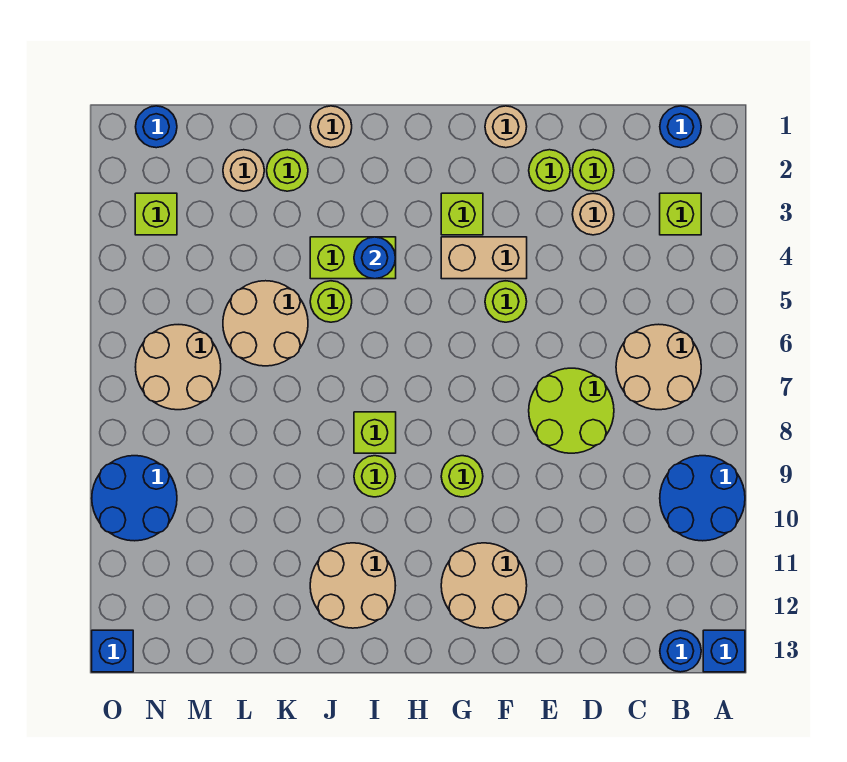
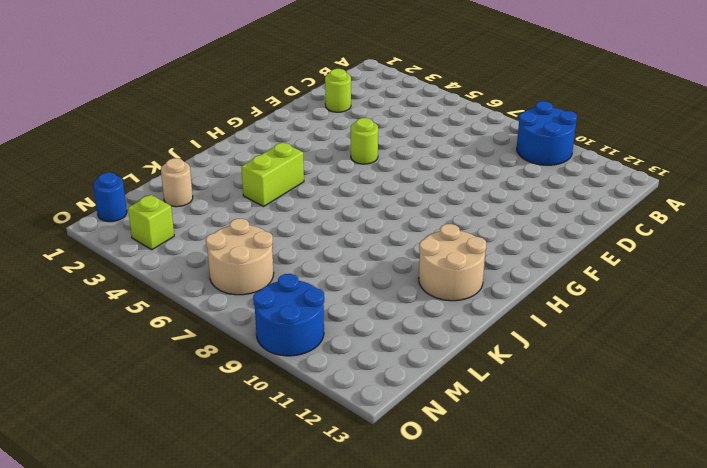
none -> blue 1x1 brick [703,630,745,672]
none -> blue 1x1 round brick [660,106,701,148]
none -> lime 1x1 brick [660,193,701,235]
none -> tan 2x2 round brick [616,324,701,410]

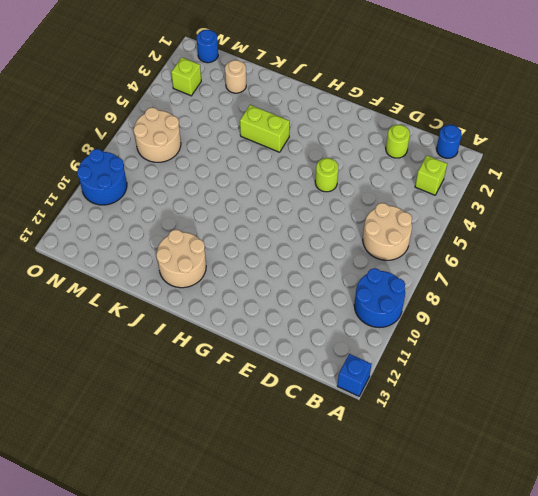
none -> blue 1x1 round brick [660,630,701,672]
none -> tan 1x1 round brick [572,193,614,235]
none -> lime 2x2 round brick [529,368,614,453]
none -> lime 1x1 round brick [529,150,570,191]

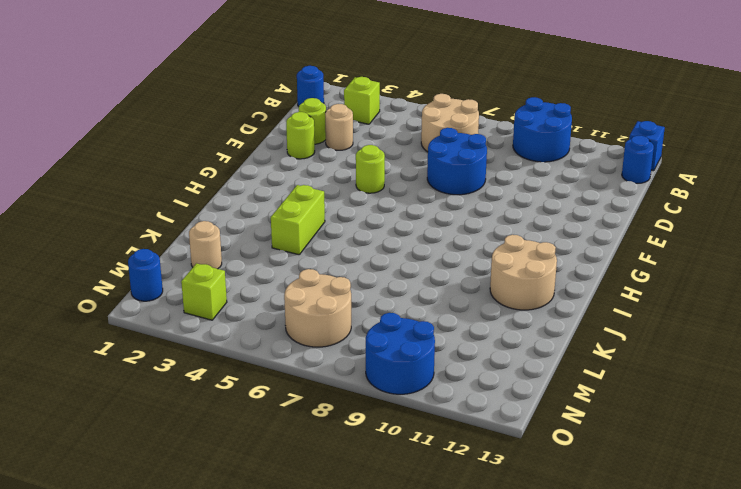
blue 2x2 round brick [427,128,487,195] -> lime 2x2 round brick [529,368,614,453]
none -> tan 1x1 round brick [485,106,527,148]
none -> tan 1x2 brick [441,237,527,279]
none -> tan 2x2 round brick [441,543,527,628]
none -> lime 1x1 brick [441,193,483,235]

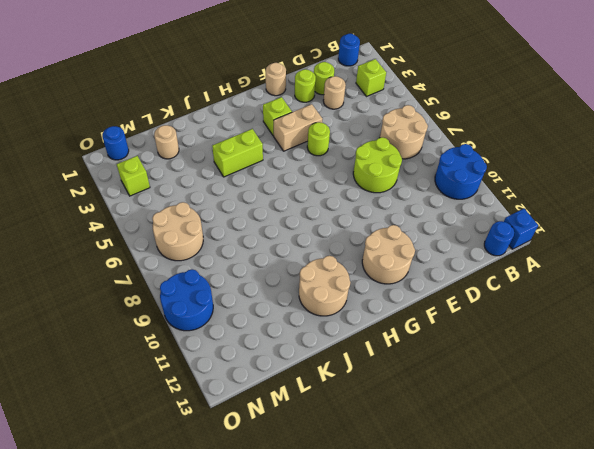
none -> lime 1x1 round brick [441,456,483,497]
none -> lime 1x1 brick [354,412,396,453]
none -> lime 1x1 round brick [354,456,395,497]
none -> tan 1x1 round brick [310,106,352,148]

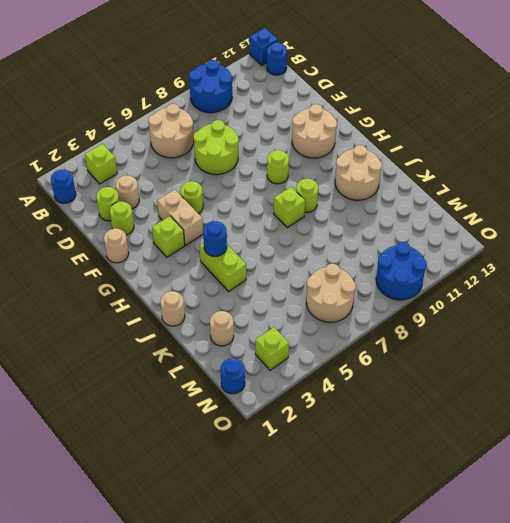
none -> lime 1x1 round brick [310,281,352,322]
none -> lime 1x1 round brick [267,150,308,191]
none -> tan 2x2 round brick [223,281,308,366]
none -> blue 1x1 brick [92,630,133,672]

